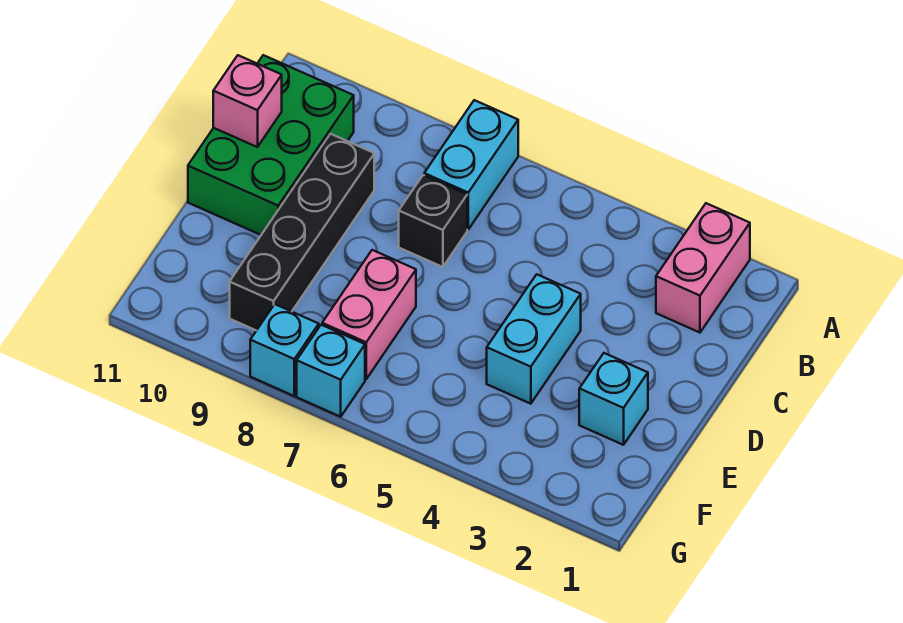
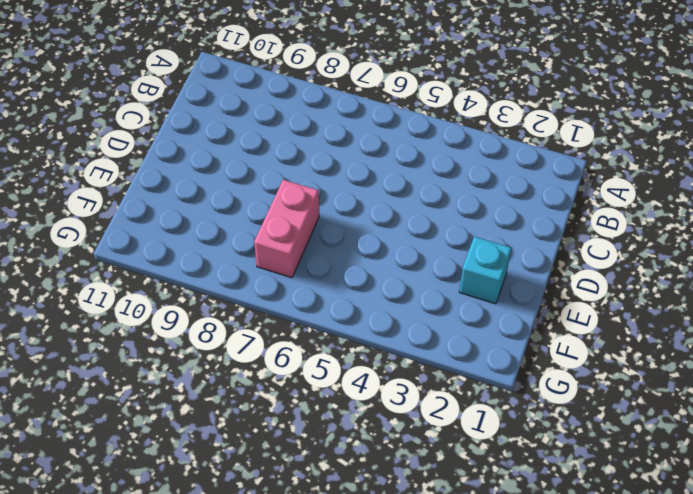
none -> pink 1x2 brick [656,203,750,333]
none -> cyan 1x2 brick [424,100,518,229]

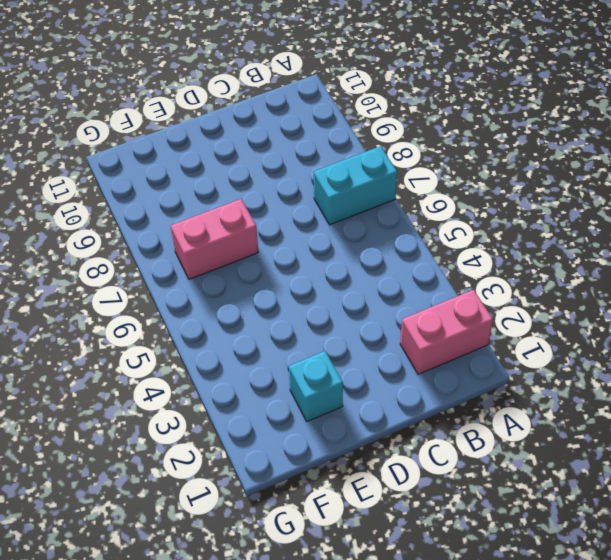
none -> green 2x3 brick [188,55,354,235]
none -> black 1x1 brick [399,175,467,267]

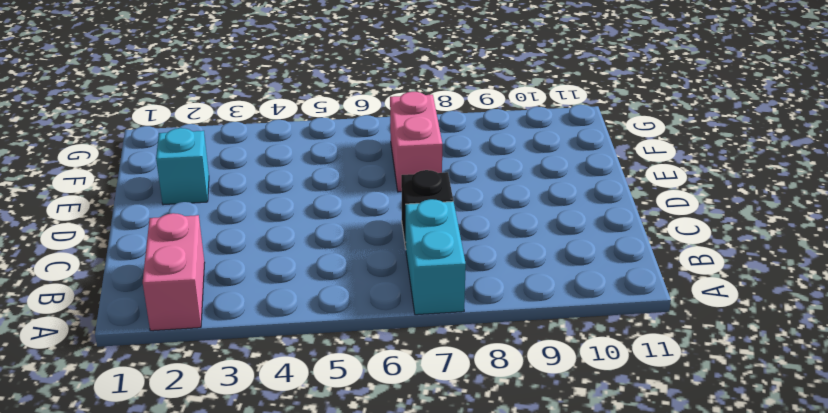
none -> green 2x3 brick [188,55,354,235]
none -> black 1x4 brick [230,134,374,330]

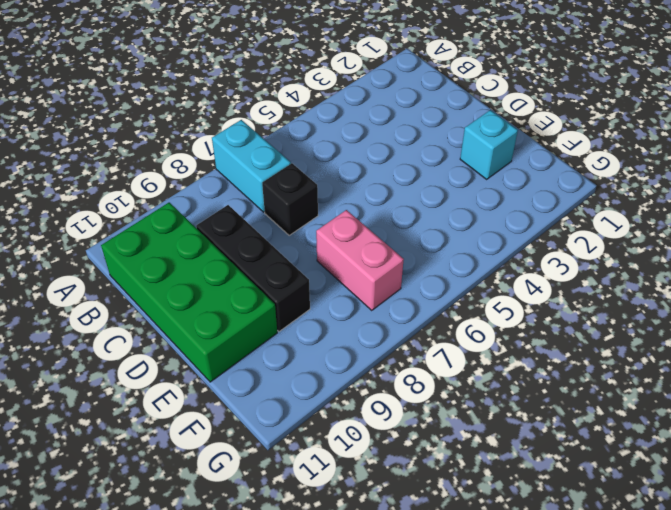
green 2x4 brick [101,202,277,382] -> green 2x3 brick [188,55,354,235]
black 1x3 brick [196,205,310,332] -> black 1x4 brick [230,134,374,330]
none -> pink 1x2 brick [656,203,750,333]
none -> cyan 1x2 brick [487,274,581,404]

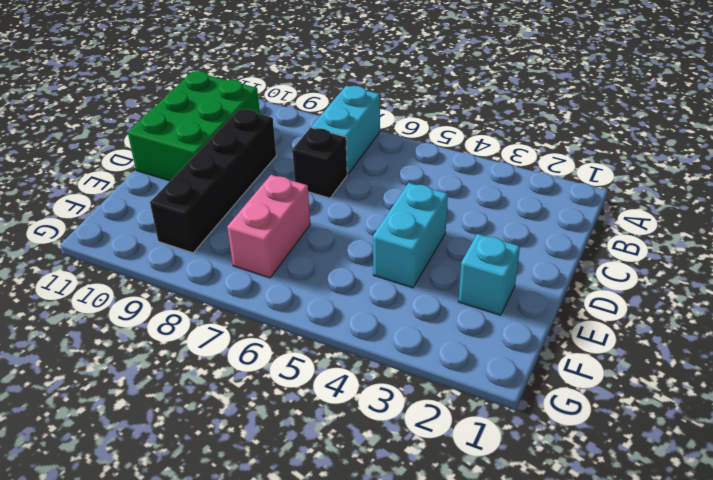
none -> pink 1x2 brick [656,203,750,333]
none -> cyan 1x1 brick [297,325,365,417]

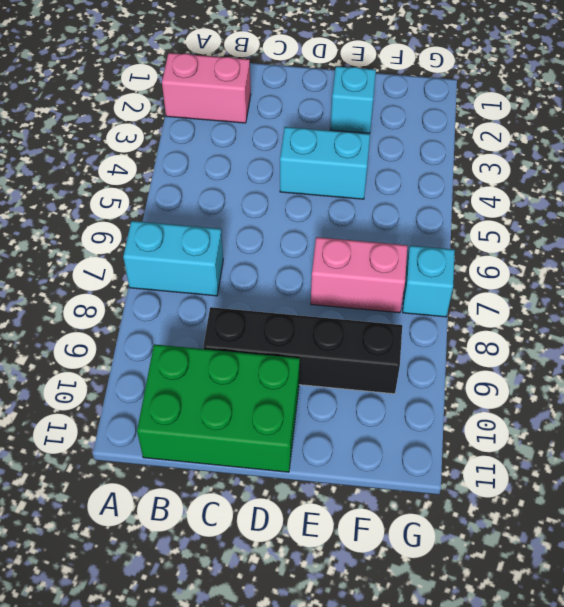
none -> black 1x1 brick [399,175,467,267]
none -> cyan 1x1 brick [250,304,319,396]

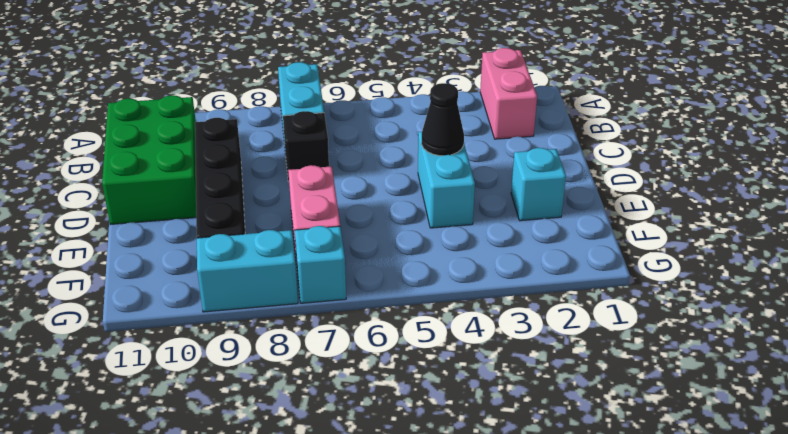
black 1x1 cone [421,83,464,156] -> none
cyan 1x2 brick [197,230,298,312] -> cyan 1x1 brick [250,304,319,396]
none -> pink 1x1 brick [213,55,282,147]

